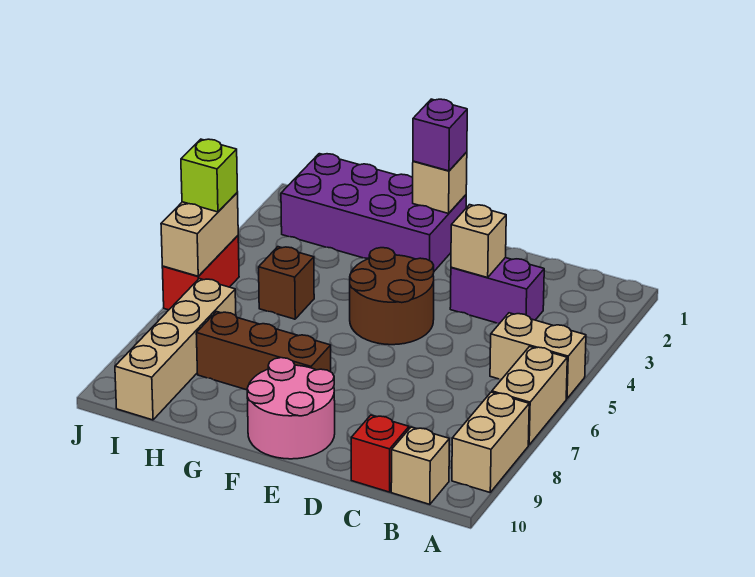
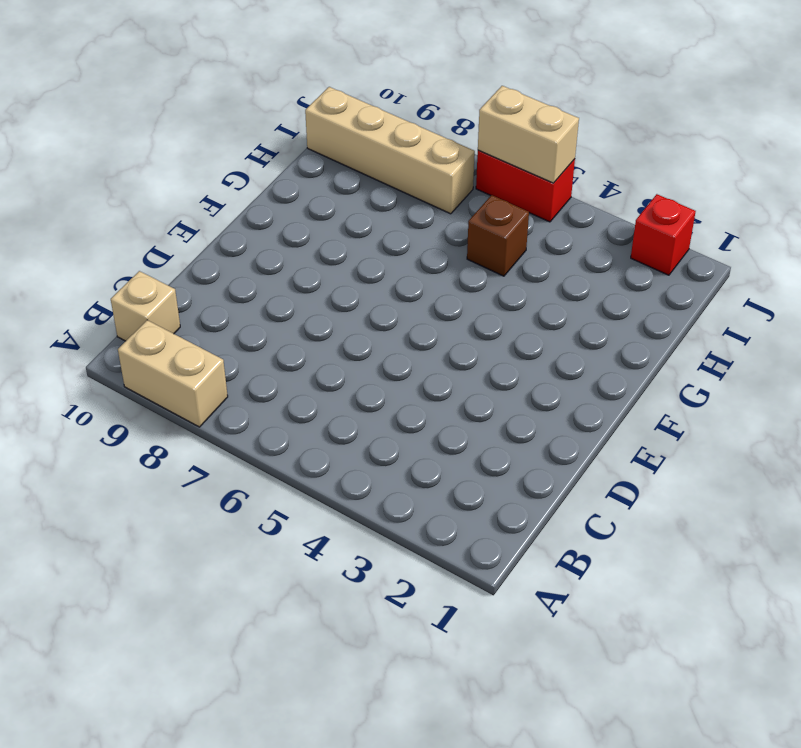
red 1x1 brick [631,194,696,275] -> red 1x1 brick moved to [351,415,409,492]
none -> tan 1x2 brick [490,313,586,399]
none -> tan 1x2 brick [492,347,567,445]
none -> purple 1x2 brick [450,258,544,323]

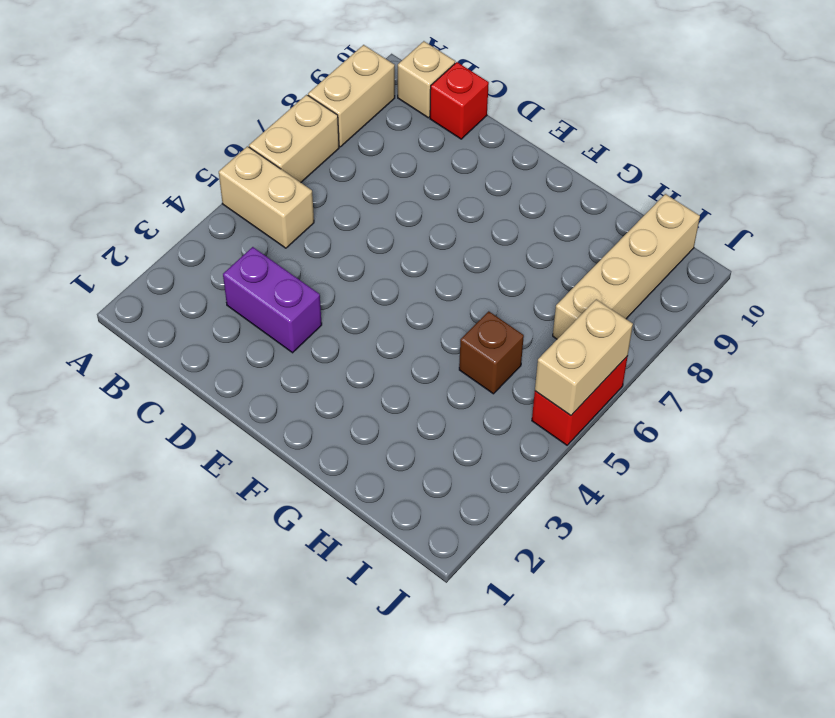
none -> brown 2x2 round brick [350,248,434,345]
none -> pink 2x2 round brick [247,358,335,459]
none -> purple 2x4 brick [281,154,466,271]

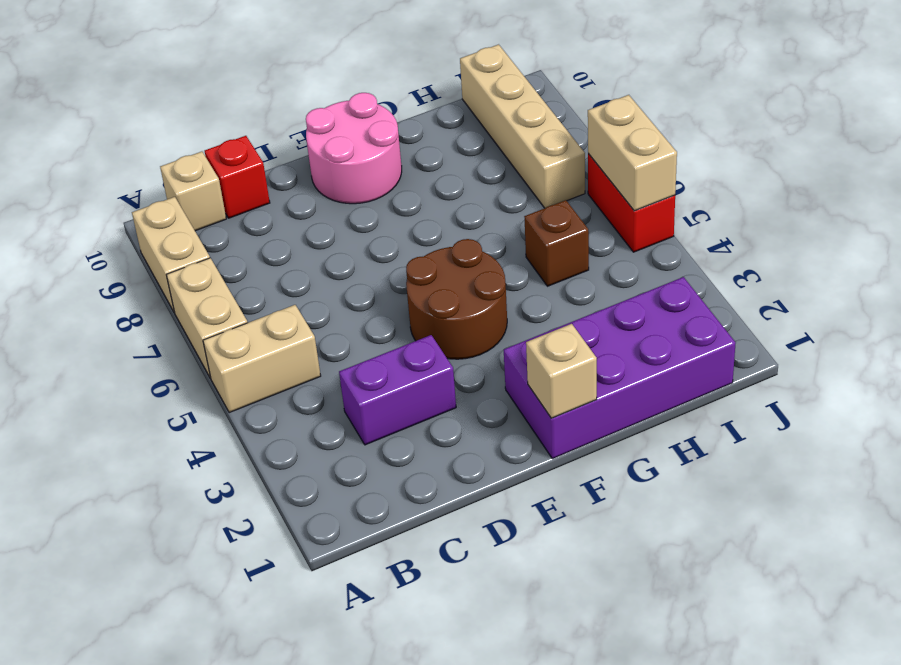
none -> brown 1x3 brick [196,312,331,390]
none -> tan 1x1 brick [451,205,506,278]
none -> purple 1x1 brick [413,99,467,171]

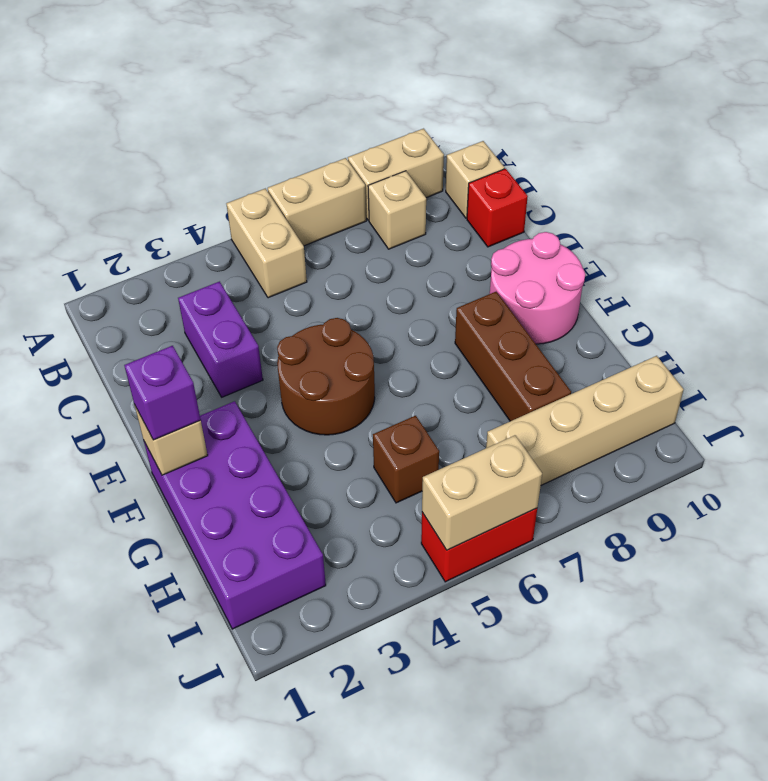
tan 1x1 brick [368,171,426,249] -> tan 1x1 brick moved to [451,205,506,278]
none -> lime 1x1 brick [181,139,238,212]

